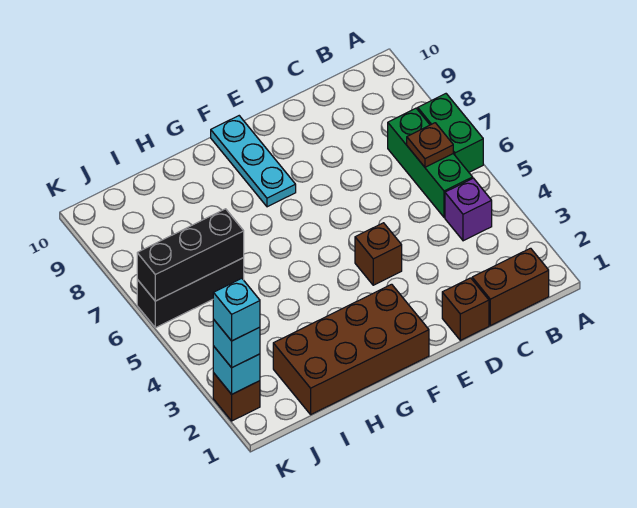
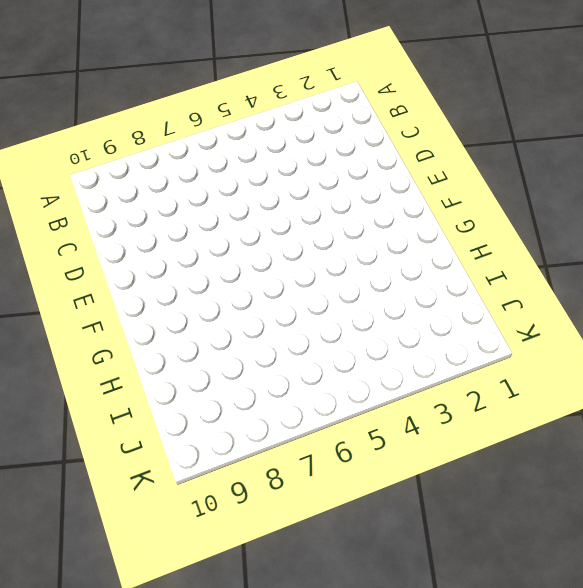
none -> green 1x2 brick [418,94,483,172]
none -> brown 1x2 brick [472,248,549,326]
none -> purple 1x1 brick [445,178,492,241]

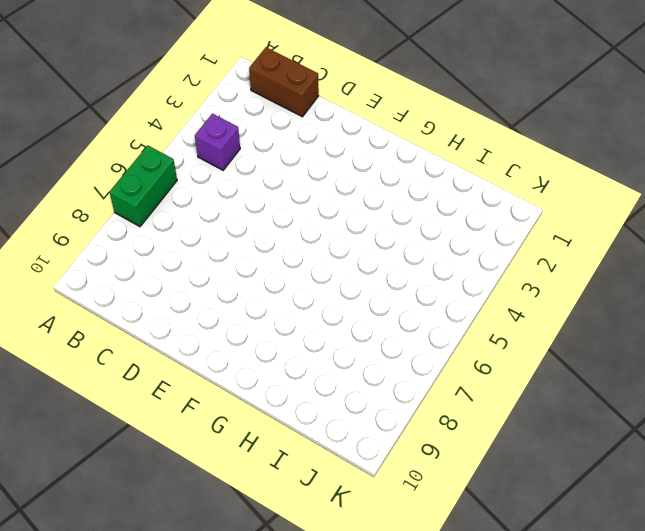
none -> green 1x3 brick [388,108,473,217]
none -> brown 1x1 brick [442,278,489,340]
none -> brown 1x1 brick [355,223,402,285]

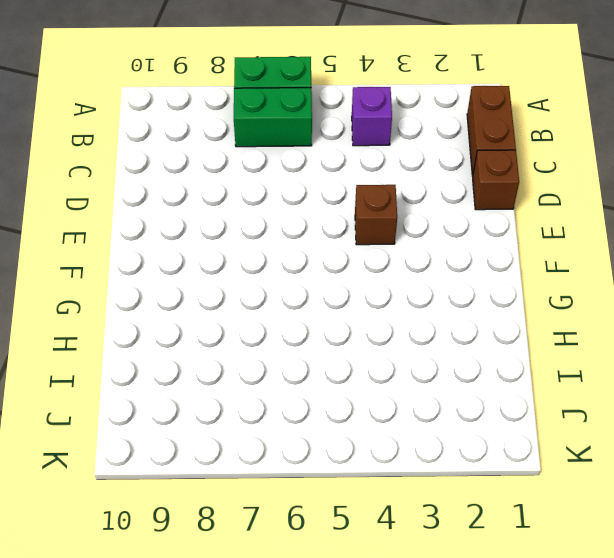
green 1x2 brick [234,88,312,147] -> green 1x3 brick [388,108,473,217]
none -> brown 2x4 brick [273,284,429,414]
none -> cyan 1x3 plate [211,116,296,207]
none -> black 1x3 brick [137,258,244,328]

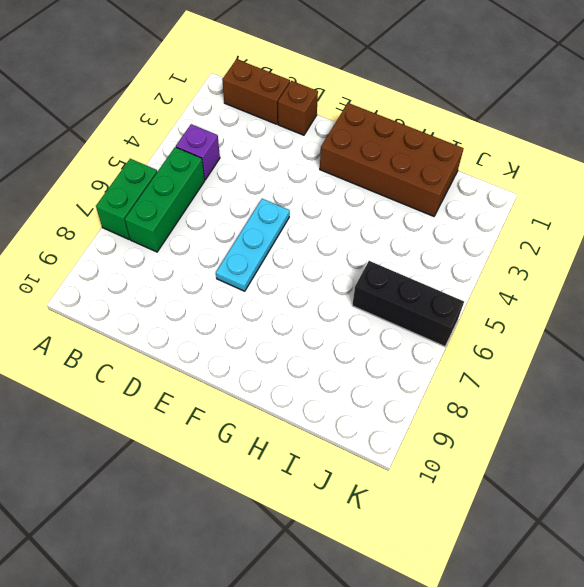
cyan 1x3 plate [216,199,290,291] -> cyan 1x3 plate moved to [211,116,296,207]
none -> brown 1x1 brick [355,223,402,285]
none -> brown 1x1 brick [213,373,260,421]
none -> brown 1x1 plate [407,123,453,167]

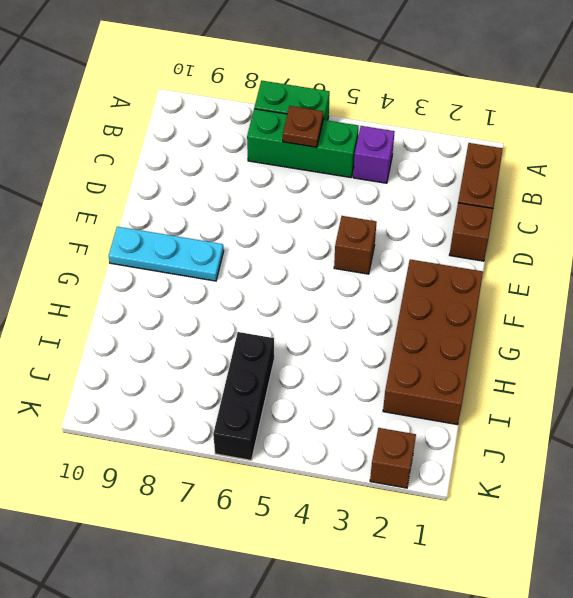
none -> black 1x3 brick [137,209,244,301]
none -> cyan 1x1 brick [213,346,260,394]
none -> cyan 1x1 brick [213,319,260,368]

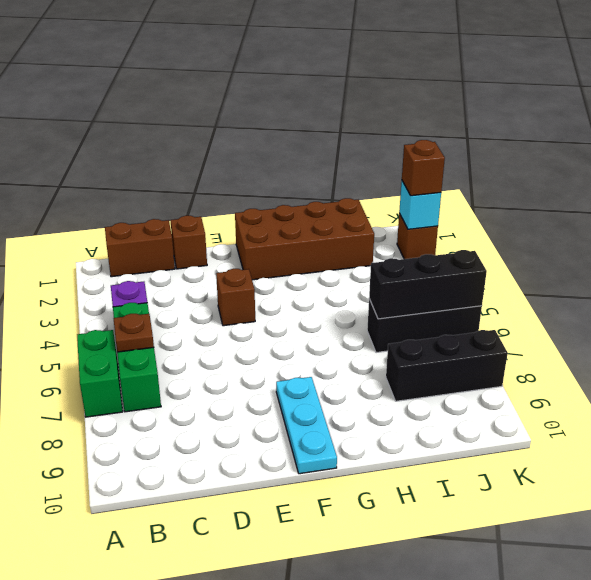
black 1x3 brick [386,330,508,401] -> none
brown 1x1 brick [402,140,445,196] -> cyan 1x1 brick [213,319,260,368]
none -> cyan 1x1 brick [213,278,260,341]

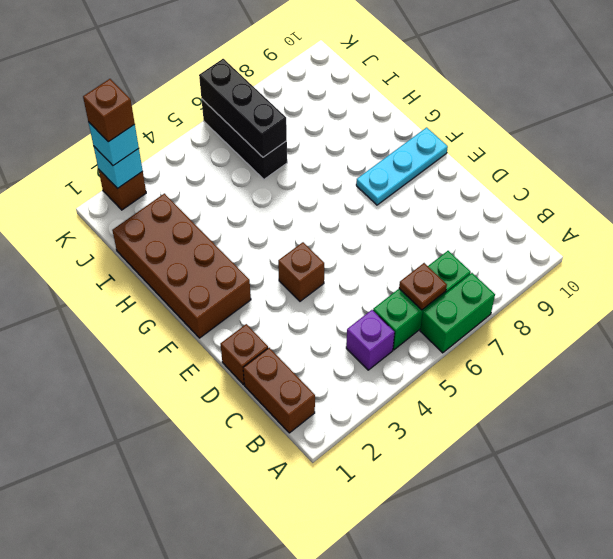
brown 1x1 brick [83,79,135,142] -> cyan 1x1 brick [213,278,260,341]

